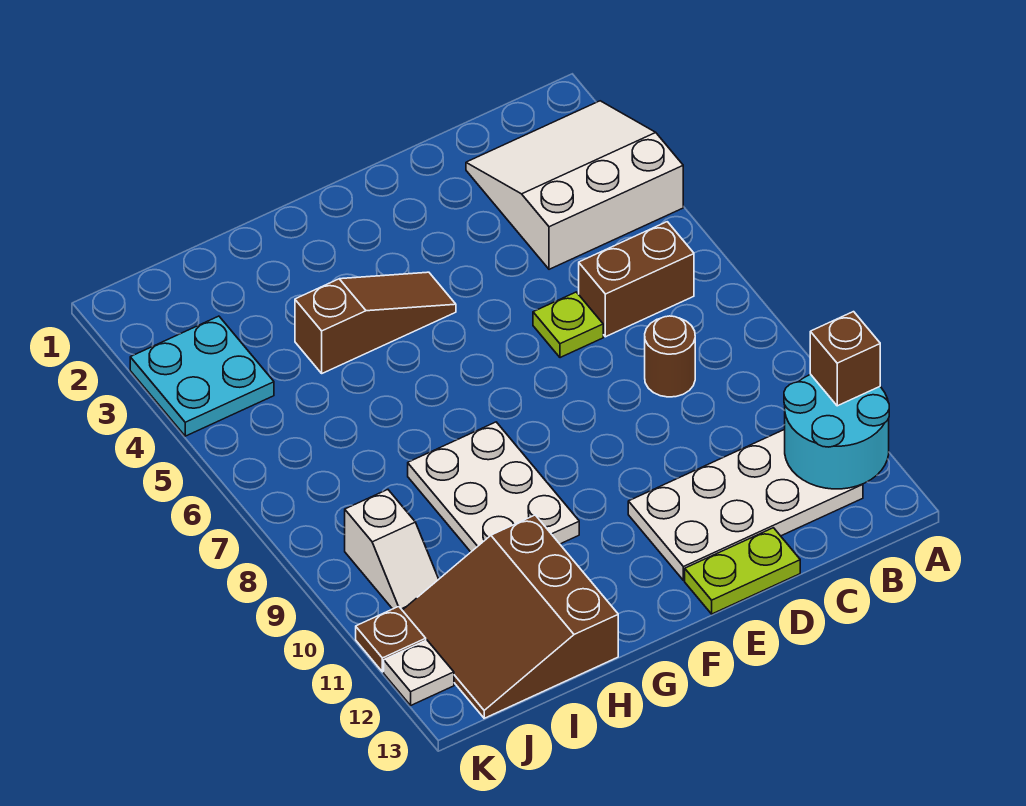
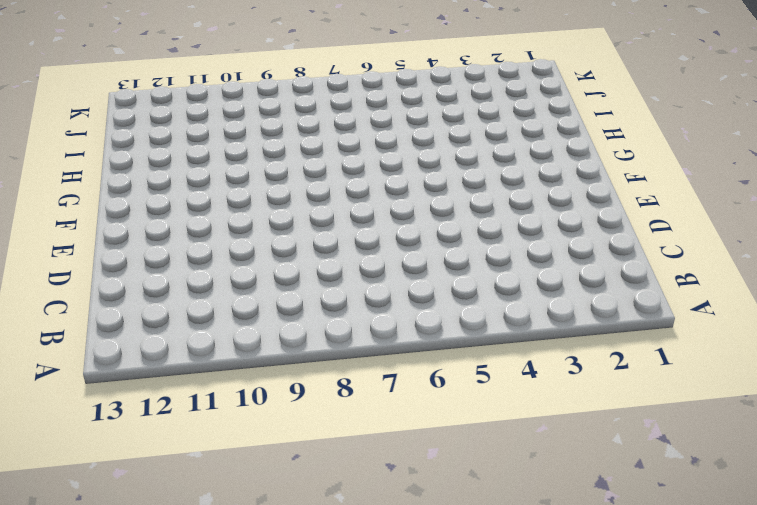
none -> white 3x3 slope [466,101,683,269]
none -> brown 1x2 brick [579,222,694,337]
none -> white 2x4 plate [628,429,863,580]

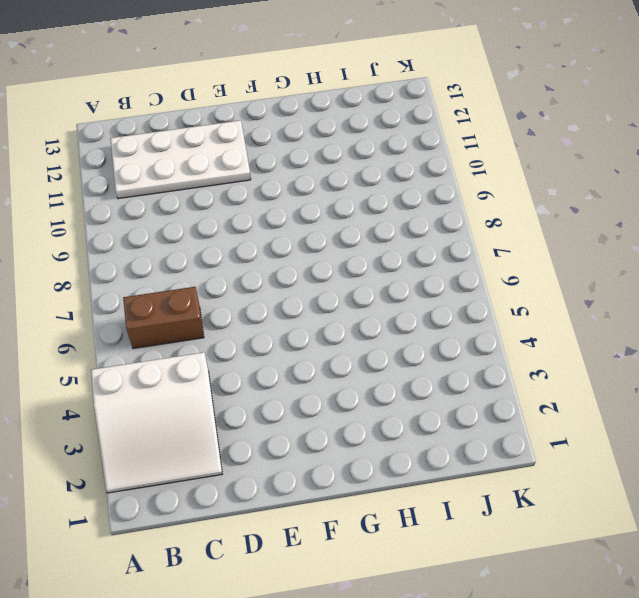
none -> brown 1x1 round brick [645,316,695,397]
none -> lime 1x1 plate [533,292,603,358]
none -> lime 1x2 plate [685,528,800,614]

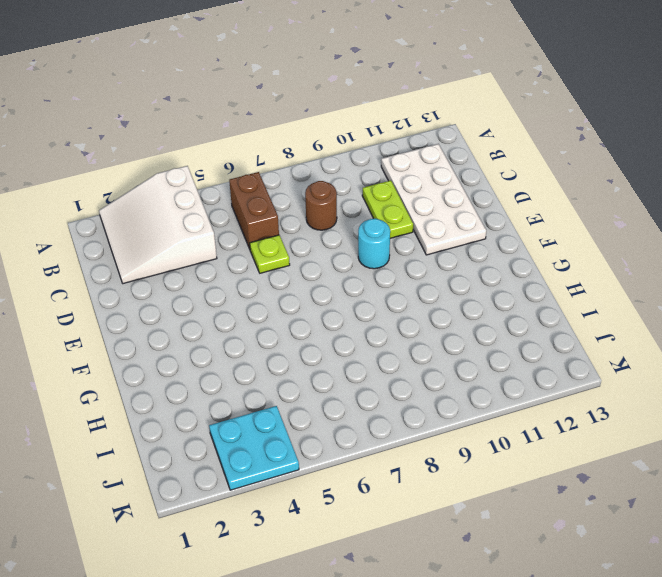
lime 1x2 plate [362,180,413,238] -> lime 1x2 plate moved to [685,528,800,614]
cyan 1x1 round brick [358,219,390,269] -> none
none -> brown 1x3 slope [295,272,456,373]
none -> white 2x3 plate [408,422,579,552]
none -> brown 3x3 slope [402,515,618,718]

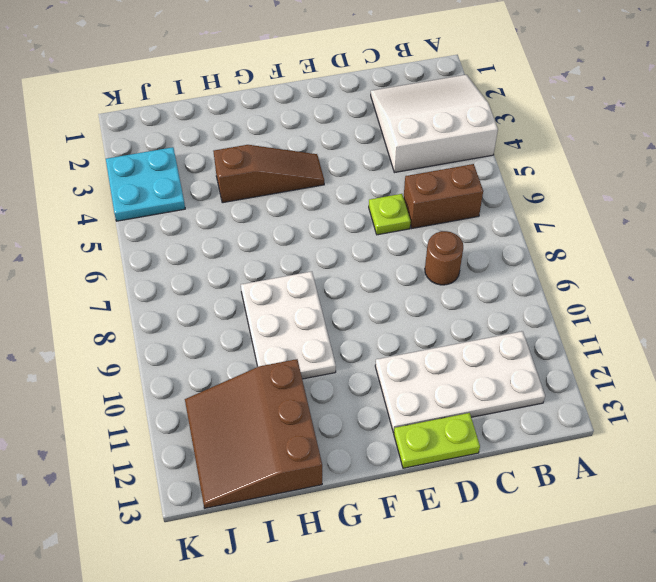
none -> white 1x2 slope [345,490,439,610]
none -> brown 1x1 plate [356,606,426,672]
none -> white 1x1 plate [384,640,454,705]

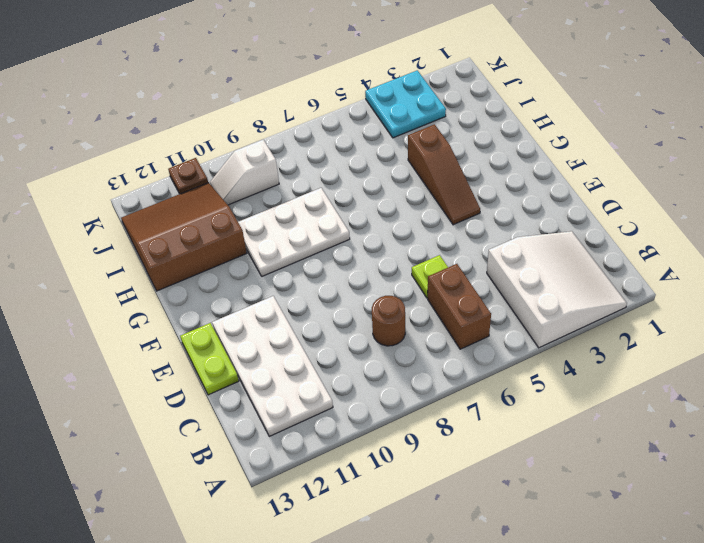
none -> white 1x1 plate [384,640,454,705]
none -> cyan 2x2 round brick [784,374,889,489]
none -> brown 1x1 brick [810,312,880,406]

